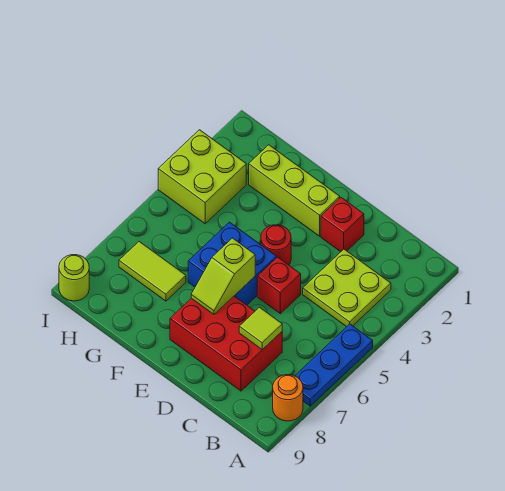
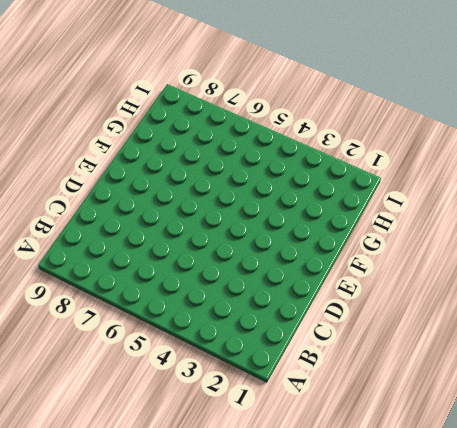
none -> blue 1x3 plate [295,324,373,406]
none -> orange 1x1 round brick [273,375,303,421]
none -> lime 2x2 plate [303,249,391,327]

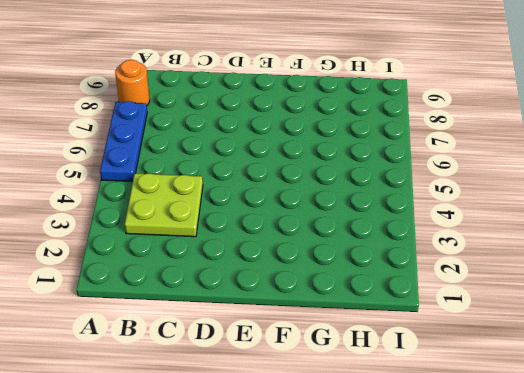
none -> red 2x3 brick [170,296,282,391]
none -> red 1x1 brick [321,198,364,252]
none -> red 1x1 brick [257,257,301,314]

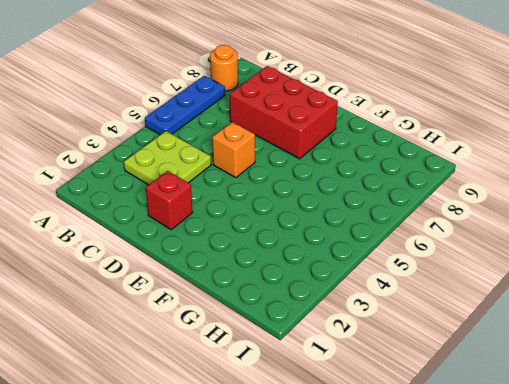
orange 1x1 brick [212,122,255,178] -> red 1x1 brick [257,257,301,314]
none -> lime 1x3 brick [249,145,340,236]
none -> red 1x1 round brick [261,225,291,265]
none -> blue 2x2 brick [188,222,276,305]

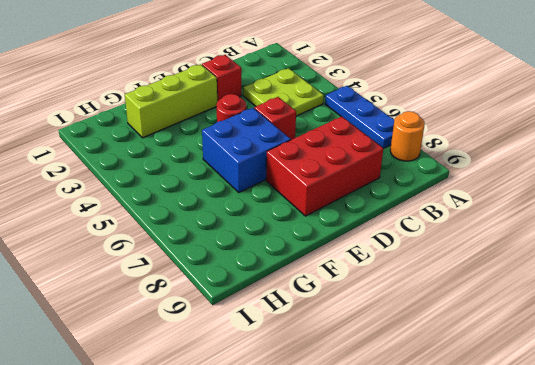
none -> lime 1x2 tile [119,242,186,301]
none -> lime 2x2 brick [158,130,246,224]
none -> lime 1x1 round brick [59,255,89,301]

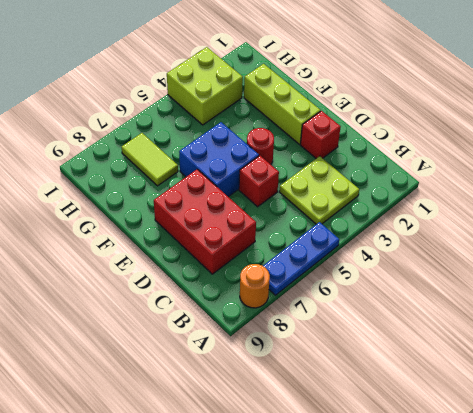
none -> lime 1x1 round brick [59,255,89,301]
none -> lime 1x1 tile [239,307,282,350]
none -> lime 1x2 slope [191,238,255,314]

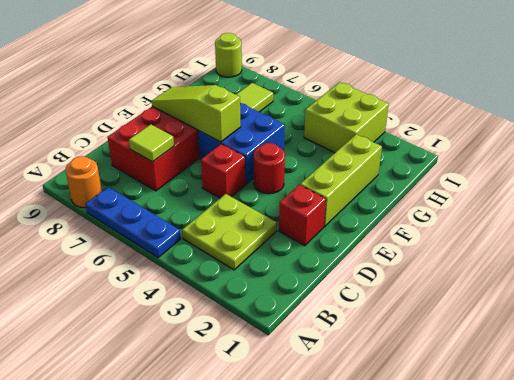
lime 1x3 slope [152,85,241,142] -> lime 1x2 slope [191,238,255,314]

